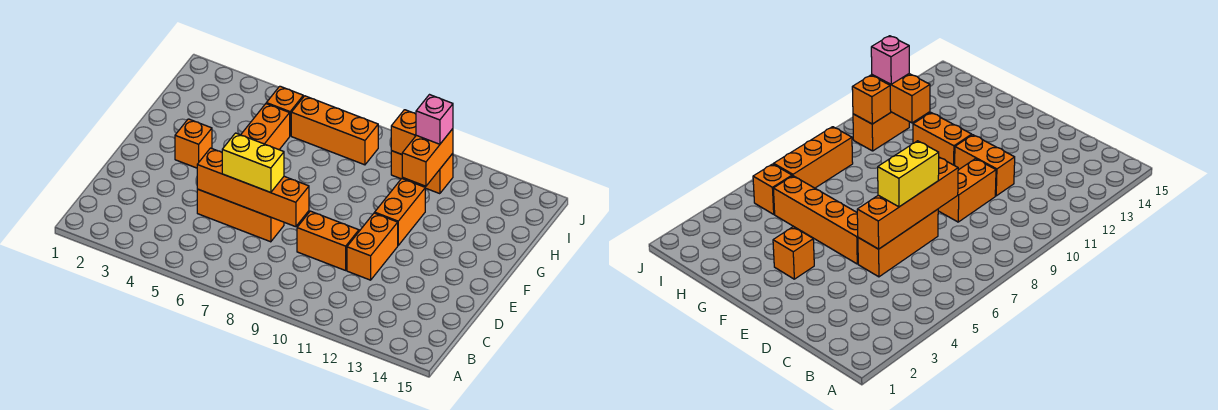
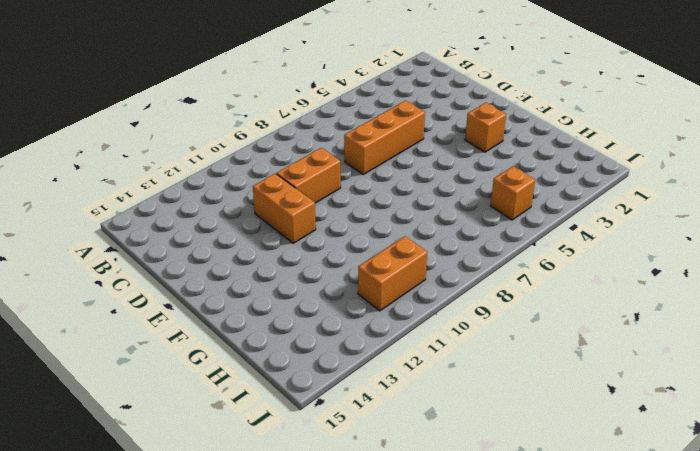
none -> orange 1x4 brick [241,104,290,150]
none -> orange 1x2 brick [375,179,425,245]
none -> orange 1x3 brick [291,96,378,165]

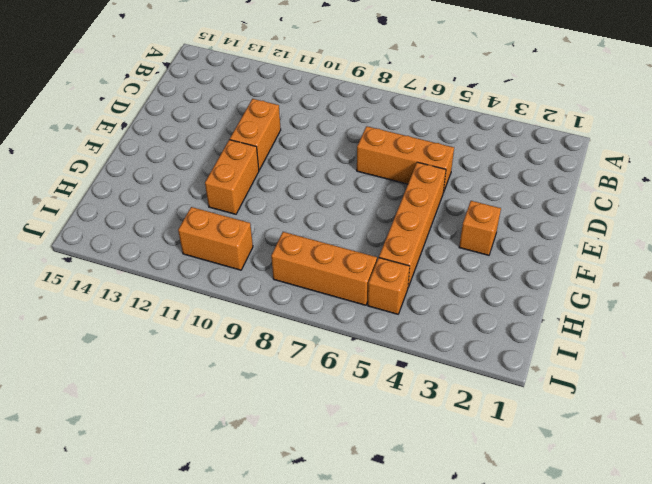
none -> orange 1x2 brick [297,211,359,270]
none -> orange 1x4 brick [197,148,309,227]
none -> orange 1x2 brick [402,129,453,186]

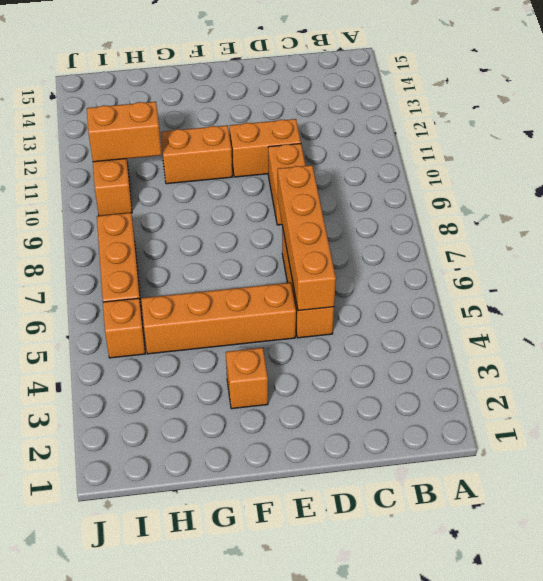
none -> orange 1x1 brick [391,110,416,154]
none -> yellow 1x2 brick [222,133,284,193]
none -> pink 1x1 brick [416,95,453,144]

